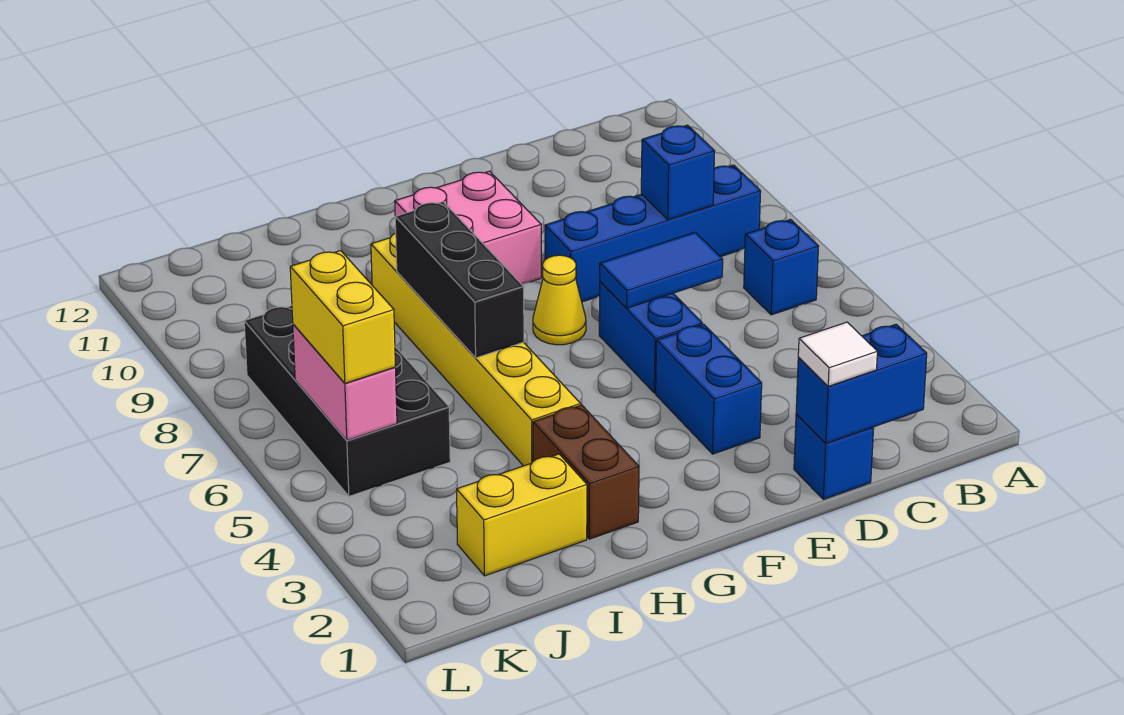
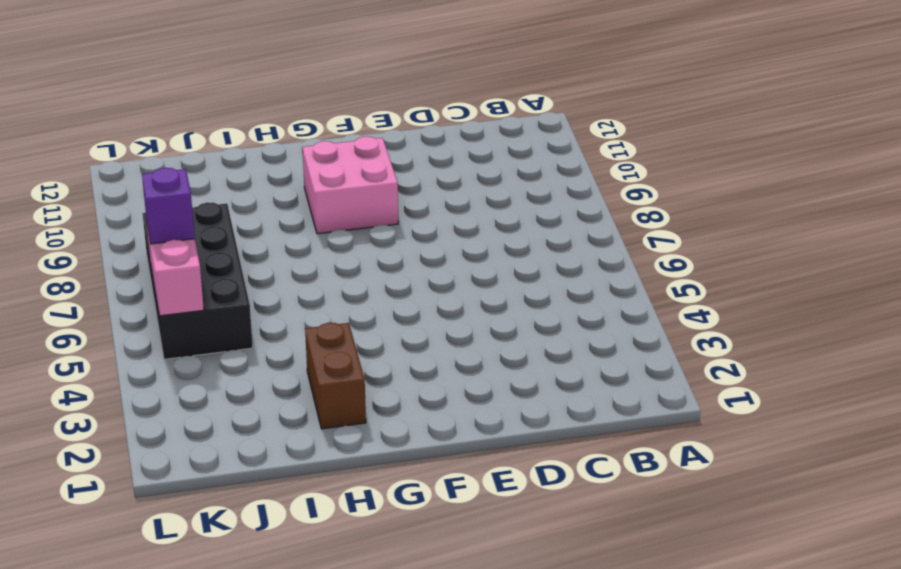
purple 1x1 brick [142,168,195,244] -> yellow 1x2 brick [290,251,395,383]
none -> blue 1x1 brick [744,220,819,315]
none -> blue 1x4 brick [545,165,761,302]
none -> blue 1x1 brick [794,414,874,499]

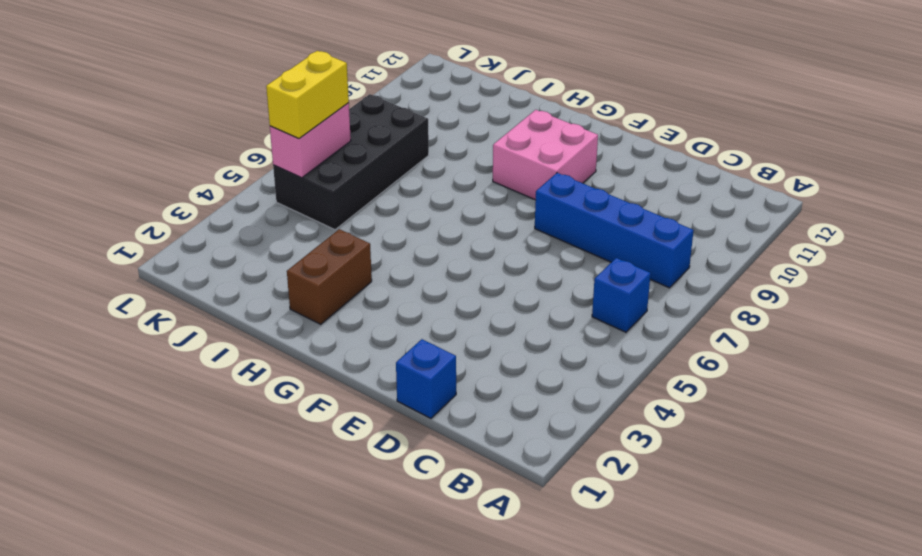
none -> blue 1x2 brick [656,324,762,454]
none -> blue 1x2 brick [599,282,702,393]
none -> yellow 1x1 cone [533,255,586,345]

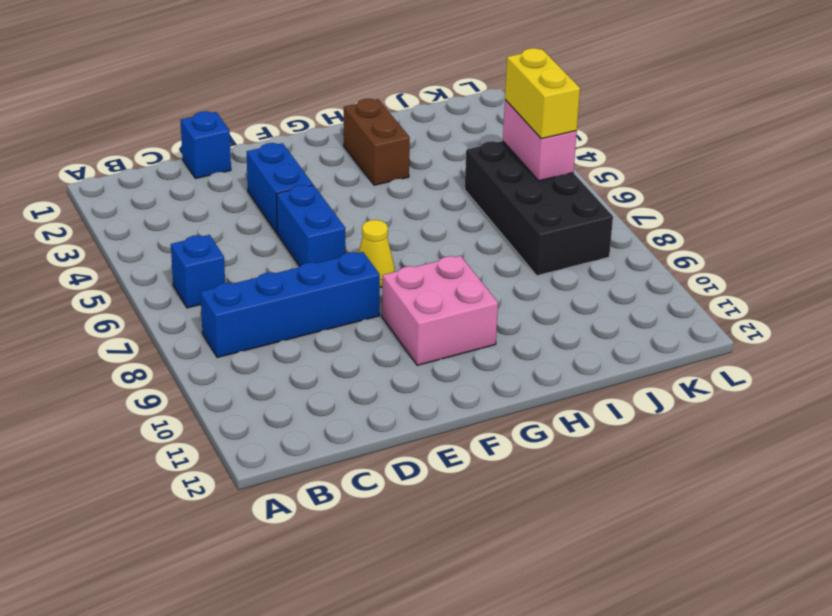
none -> yellow 1x6 brick [371,233,581,466]
none -> yellow 1x2 brick [457,454,587,576]
none -> blue 1x2 brick [796,324,927,443]

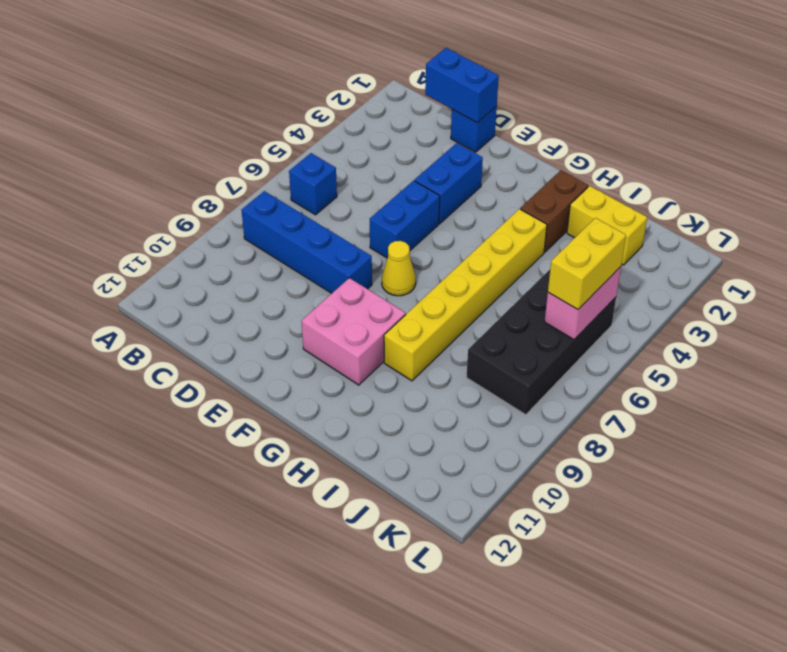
none -> blue 1x1 brick [641,125,715,220]
none -> blue 1x2 tile [600,232,723,308]
none -> black 1x3 brick [395,202,524,358]

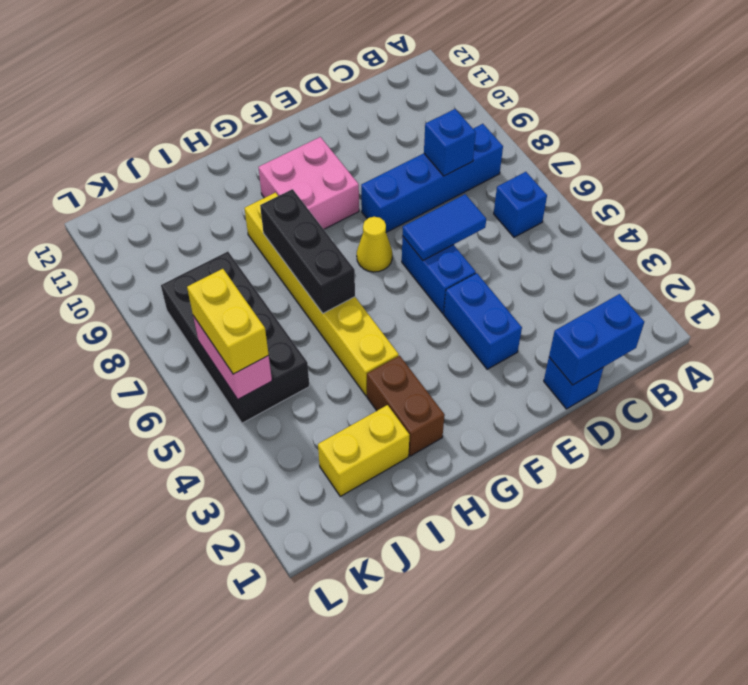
none -> white 1x1 tile [798,322,877,386]

